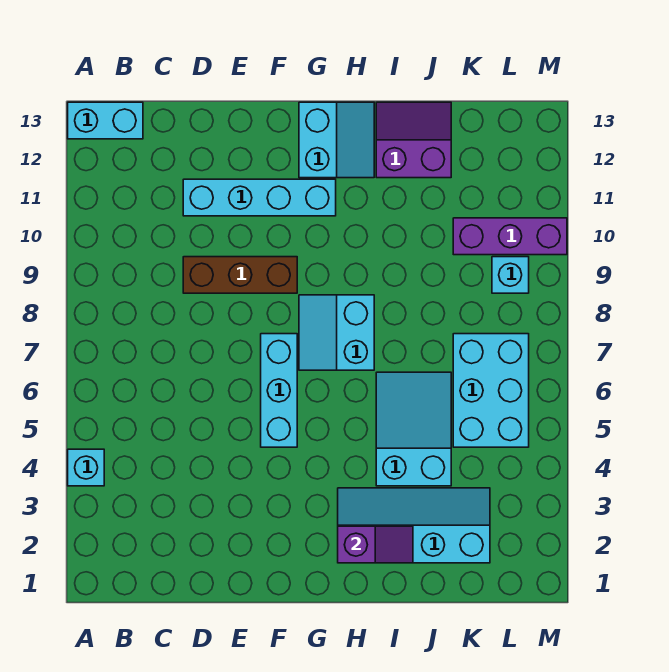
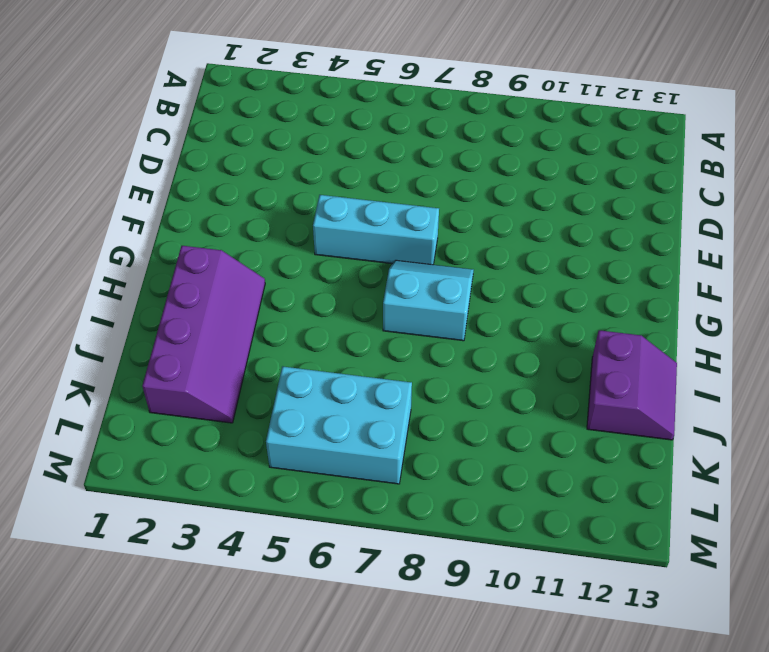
purple 2x4 slope [142,246,265,423] -> cyan 2x4 slope [338,488,490,563]
none -> cyan 1x1 brick [68,449,104,486]
none -> cyan 1x2 brick [68,102,143,139]
none -> brown 1x3 brick [183,257,297,293]

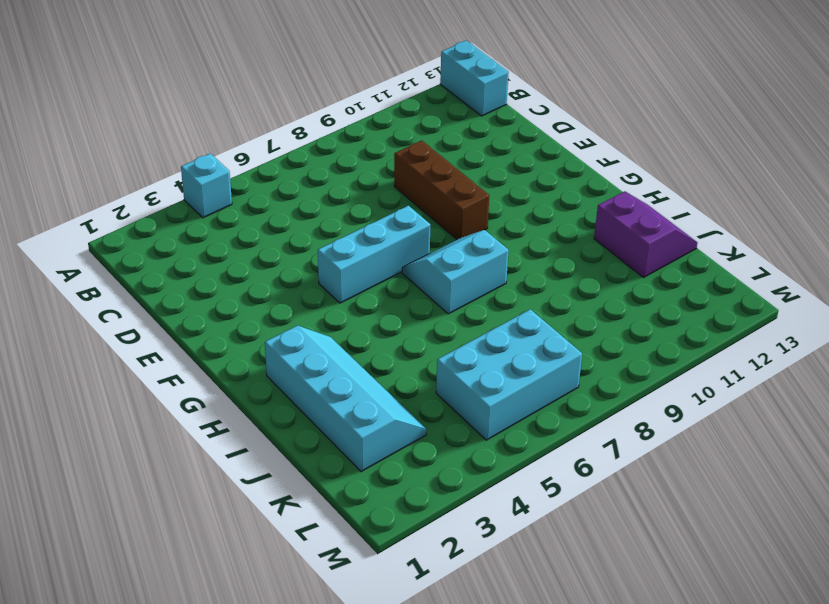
none -> cyan 1x4 brick [183,179,336,216]
none -> cyan 2x2 slope [299,102,374,178]
none -> cyan 2x3 slope [376,372,451,486]

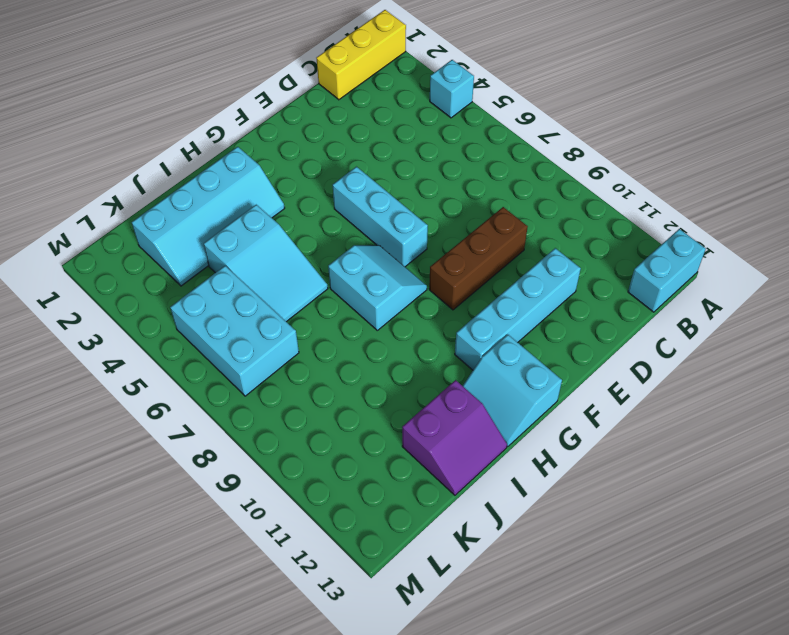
yellow 1x3 brick [317,10,406,100] -> none
none -> purple 1x3 brick [453,218,567,255]
none -> cyan 1x1 brick [492,257,529,293]
none -> purple 1x2 slope [338,526,413,563]

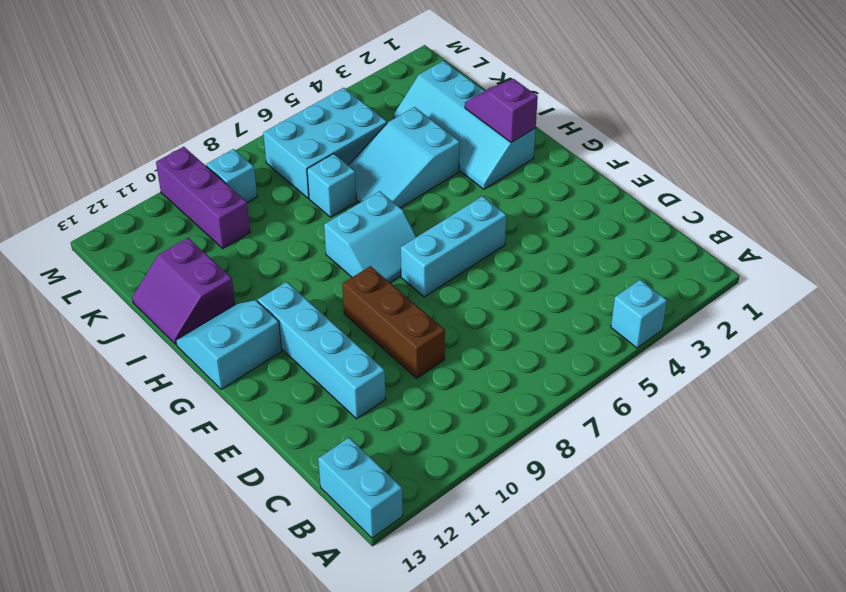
cyan 1x1 brick [307,154,357,217] -> none

